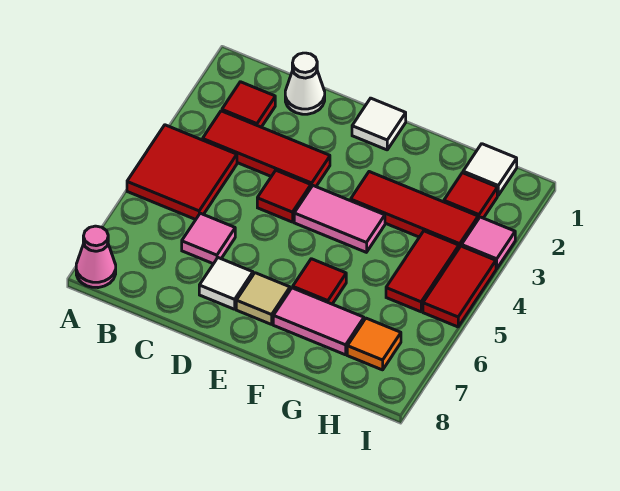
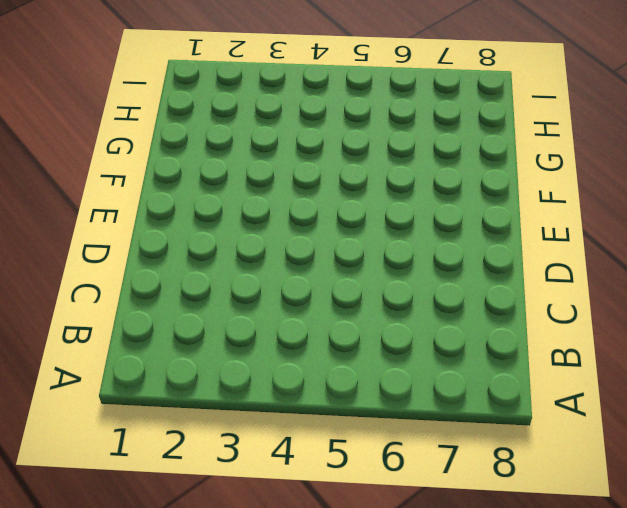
none -> red 2x2 tile [127,125,237,220]
none -> pink 1x1 cone [76,226,116,288]
none -> red 1x1 tile [222,82,275,127]

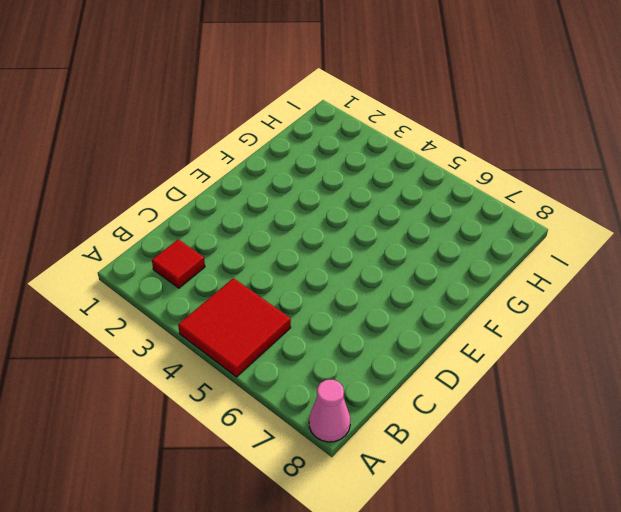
none -> red 1x3 tile [203,111,330,187]
none -> white 1x1 cone [285,53,325,114]
none -> pink 1x1 tile [182,213,235,264]

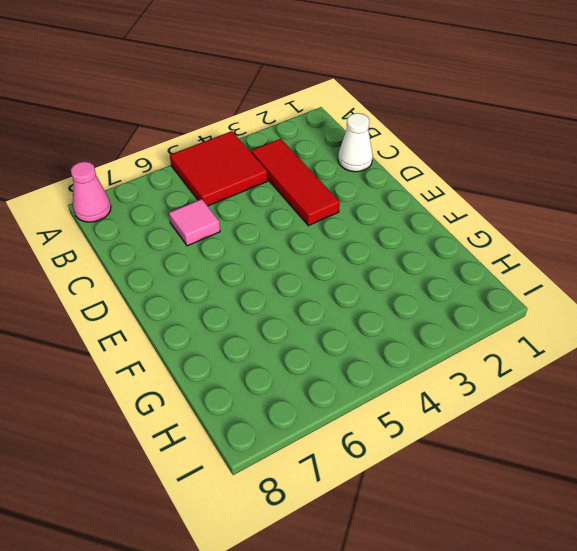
none -> red 1x1 tile [222,82,275,127]
none -> red 1x1 tile [257,170,311,222]
none -> white 1x1 tile [199,258,253,309]

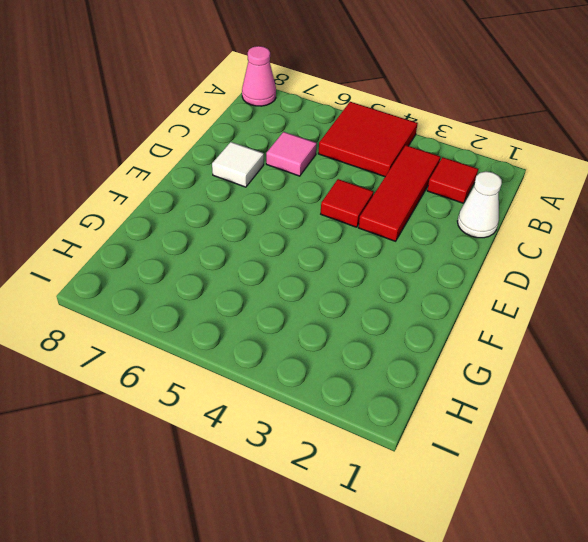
none -> white 1x1 tile [352,98,406,150]
none -> pink 1x2 tile [294,186,385,252]
none -> tan 1x1 tile [236,273,290,324]

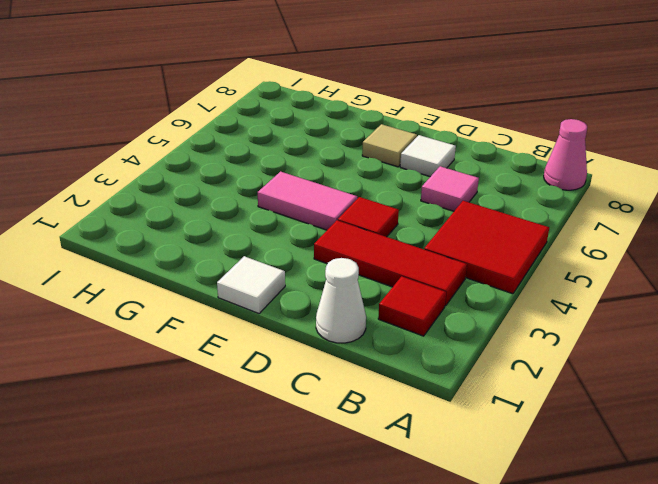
none -> red 1x3 tile [351,172,478,248]
none -> red 1x1 tile [293,259,346,304]
none -> pink 1x2 tile [273,288,364,355]

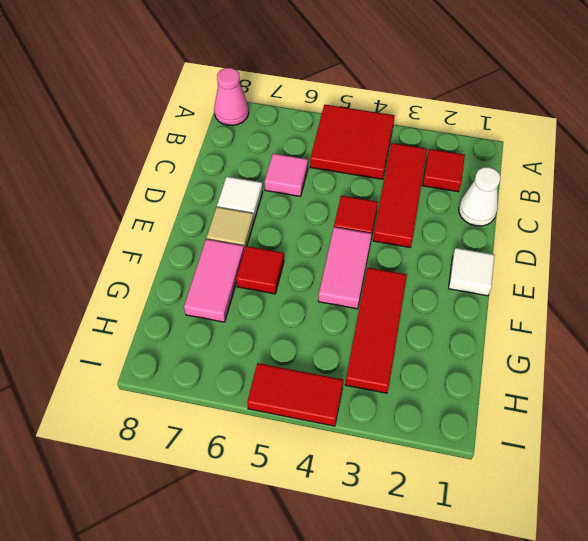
none -> white 1x1 tile [463,144,517,195]
none -> red 1x1 tile [444,173,497,219]
none -> red 1x2 tile [386,231,459,312]

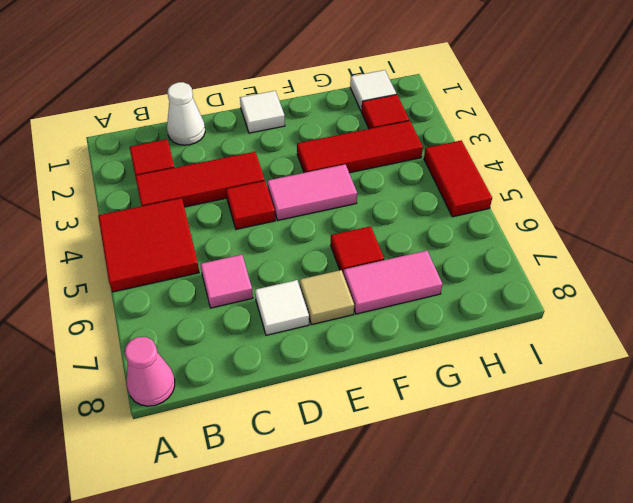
none -> red 1x2 tile [386,231,459,312]
none -> orange 1x1 tile [347,318,401,370]
none -> pink 1x1 tile [462,217,515,269]

